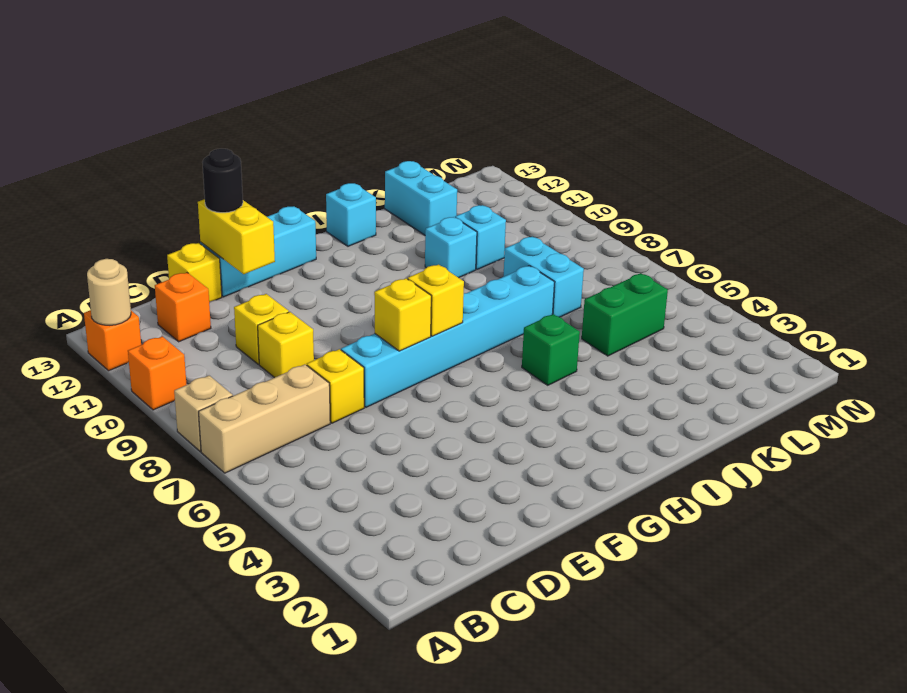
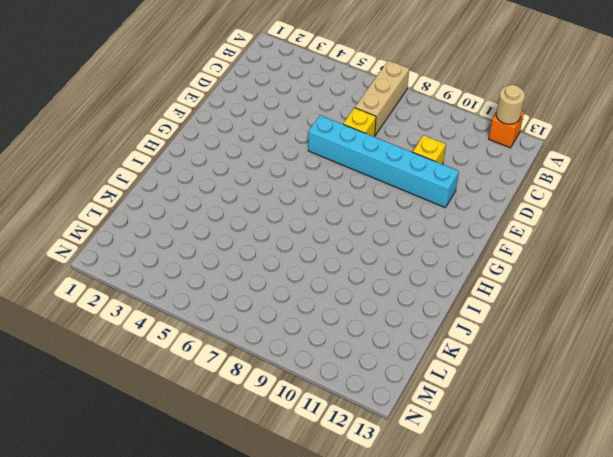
cyan 1x6 brick [308,115,459,208] -> cyan 1x6 brick turned to [341,266,554,407]
none -> tan 1x1 brick [174,376,233,452]
none -> orange 1x1 brick [128,336,187,410]
none -> orange 1x1 brick [155,273,211,342]

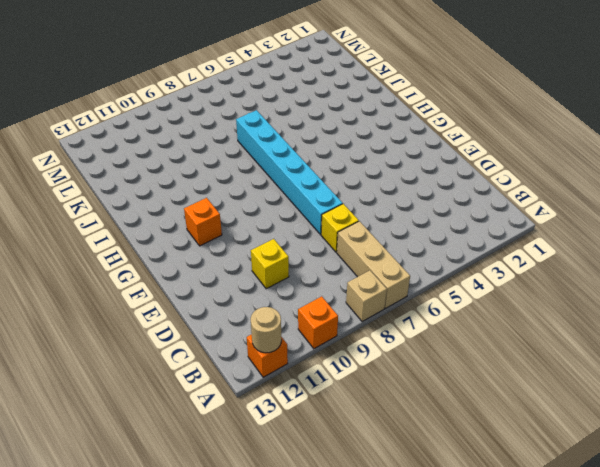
orange 1x1 brick [184,198,222,246] -> orange 1x1 brick moved to [155,273,211,342]
none -> yellow 1x1 brick [258,312,314,378]
none -> yellow 1x1 brick [167,243,222,302]
none -> cyan 1x3 brick [200,206,316,297]

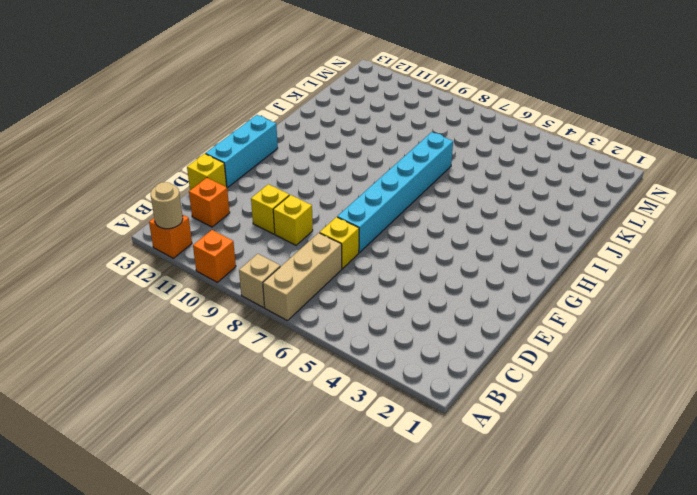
none -> green 1x1 brick [522,314,580,385]
none -> cyan 1x1 brick [326,183,376,246]
none -> cyan 1x1 brick [425,217,477,278]

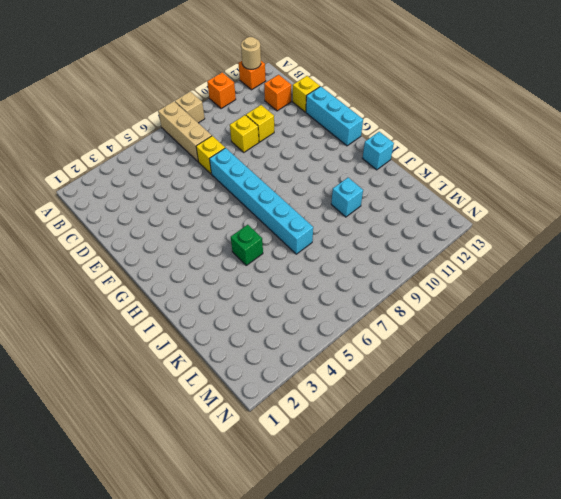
none -> green 1x2 brick [582,273,668,356]
none -> cyan 1x2 brick [504,237,584,317]
none -> cyan 1x1 brick [455,205,506,270]

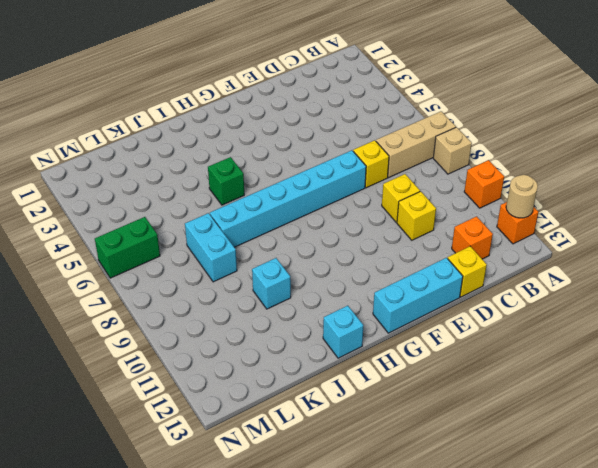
green 1x2 brick [95,217,160,278] -> green 1x2 brick moved to [582,273,668,356]
none -> cyan 1x1 brick [455,205,506,270]
none -> cyan 1x2 brick [385,161,457,235]
none -> yellow 1x2 brick [198,199,275,274]

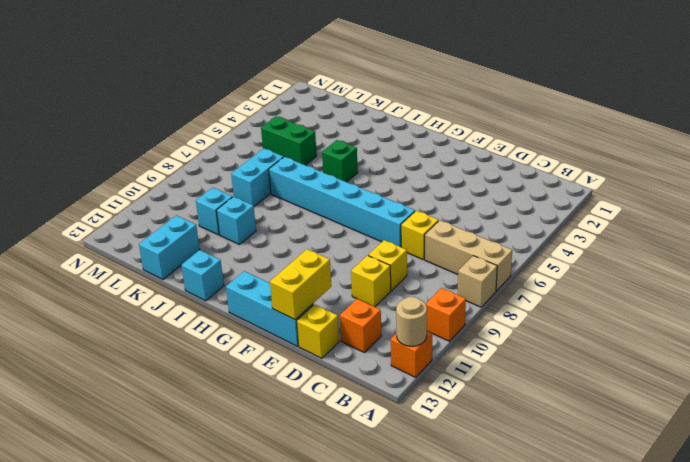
none -> yellow 1x1 brick [374,278,431,351]
none -> yellow 1x1 brick [408,265,464,336]
none -> black 1x1 round brick [202,149,243,213]

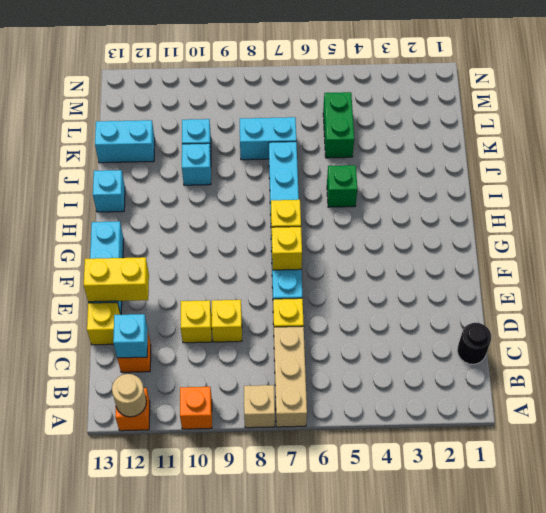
black 1x1 round brick [457,323,491,364] -> black 1x1 round brick moved to [202,149,243,213]
cyan 1x1 brick [113,314,148,358] -> none

